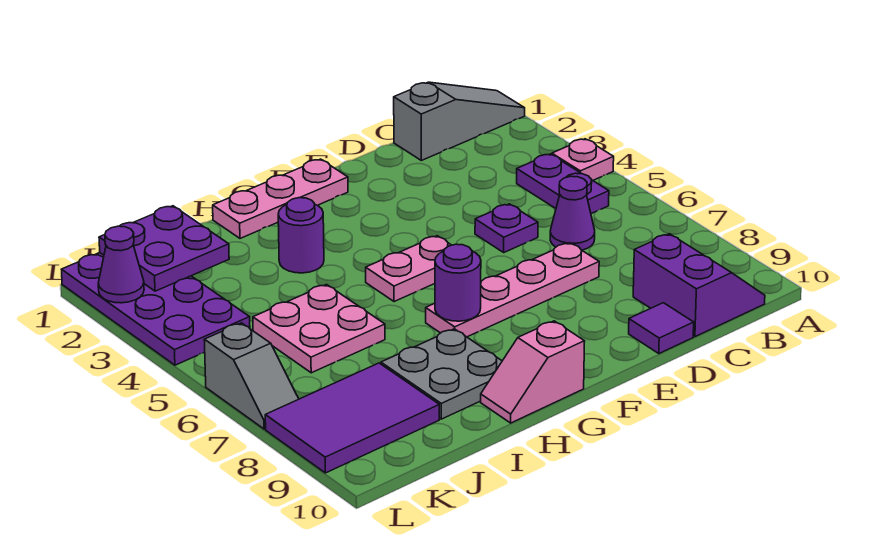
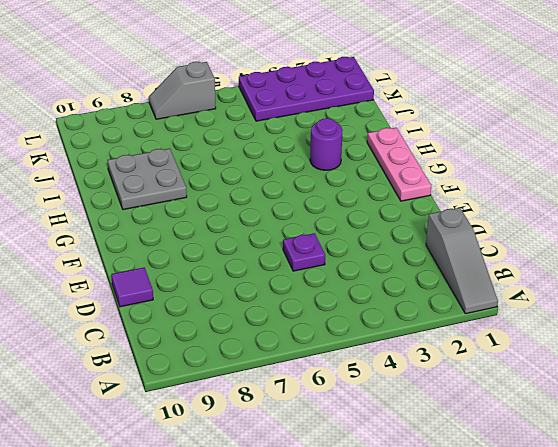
none -> pink 1x1 plate [552,139,614,180]
none -> purple 1x2 plate [517,154,609,214]
none -> purple 2x2 slope [633,234,765,337]

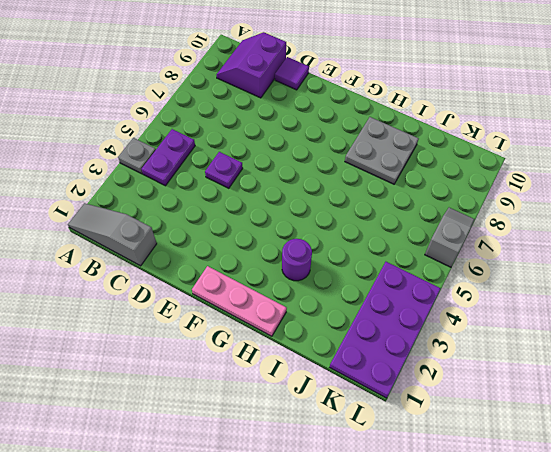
grey 1x1 plate [118,138,156,174] -> pink 1x1 plate [552,139,614,180]
none -> purple 1x1 cone [550,176,595,250]
none -> pink 1x4 plate [426,243,599,337]
none -> pink 1x2 plate [366,236,451,302]

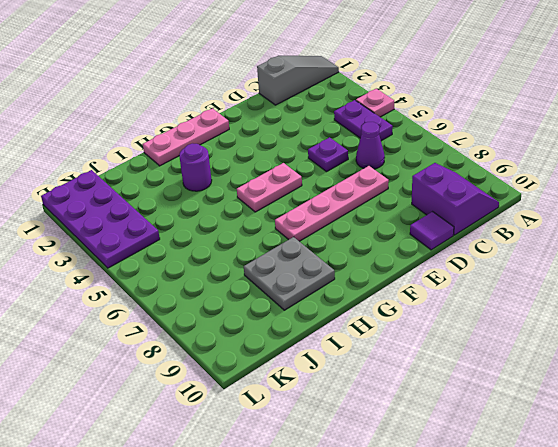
none -> pink 1x2 slope [481,321,585,423]
none -> pink 2x2 plate [253,285,385,373]
none -> purple 2x3 tile [265,363,439,473]

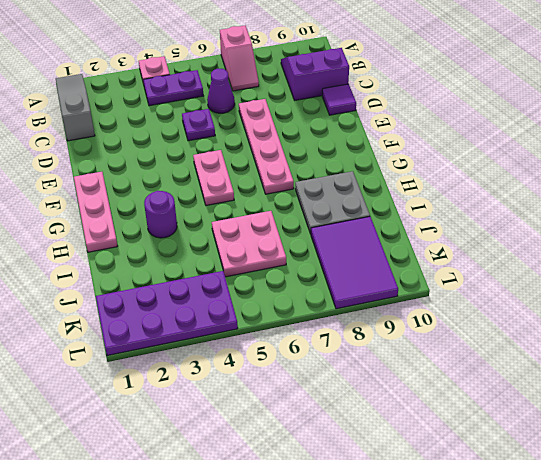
pink 1x2 slope [220,25,259,91] -> pink 1x2 slope moved to [481,321,585,423]
none -> grey 1x2 slope [204,323,299,429]
none -> purple 1x1 round brick [435,244,481,321]
none -> purple 2x2 plate [99,206,229,291]

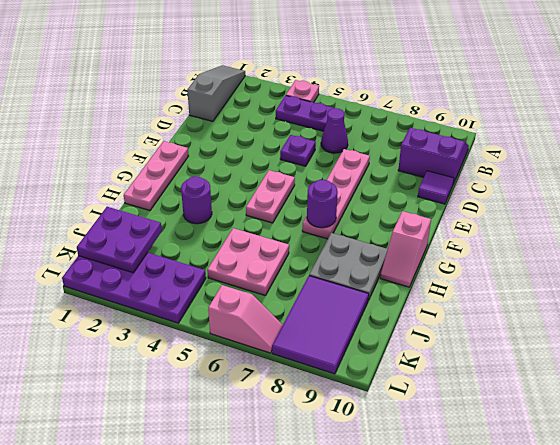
pink 1x2 slope [208,285,283,353] -> grey 1x2 slope [204,323,299,429]
none -> purple 1x1 cone [98,226,144,303]

